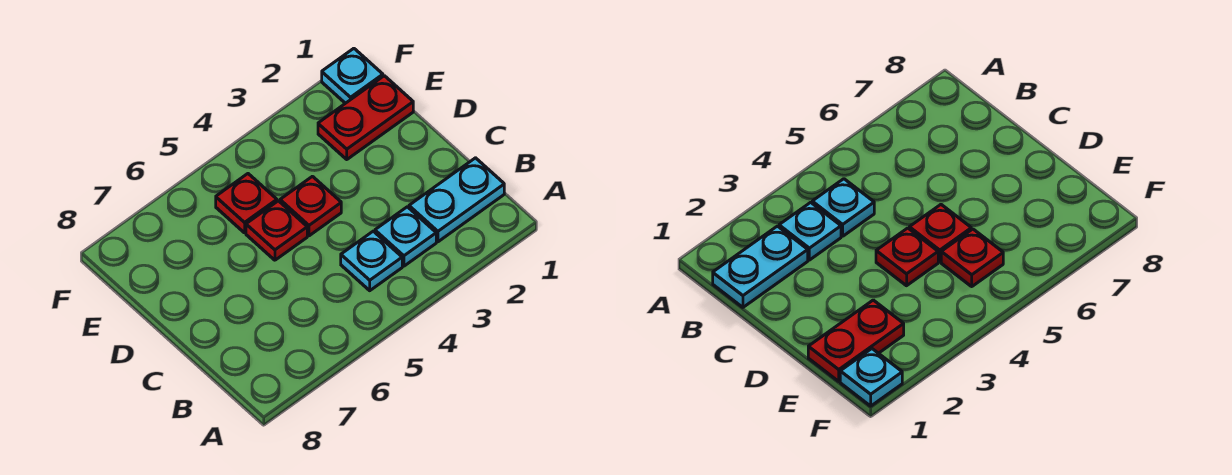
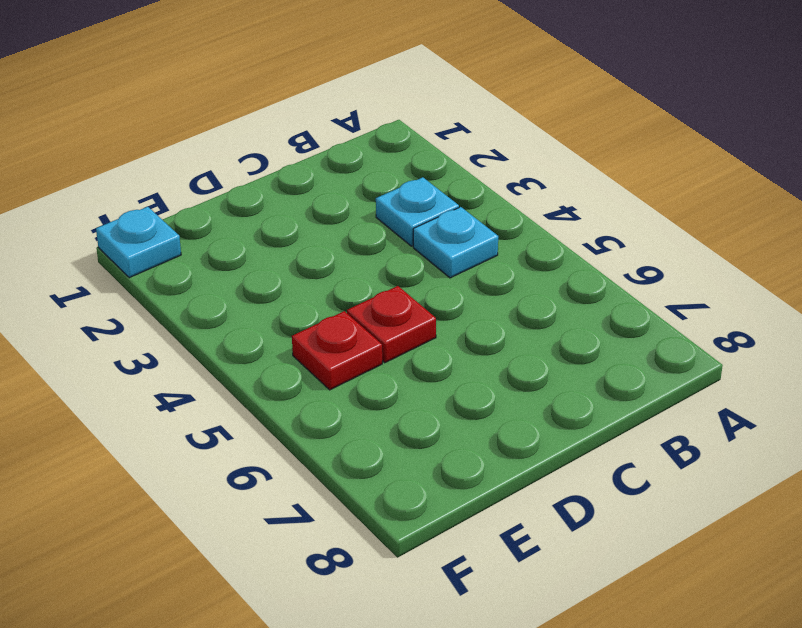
none -> cyan 1x2 plate [409,158,504,242]
none -> red 1x1 plate [280,176,341,236]

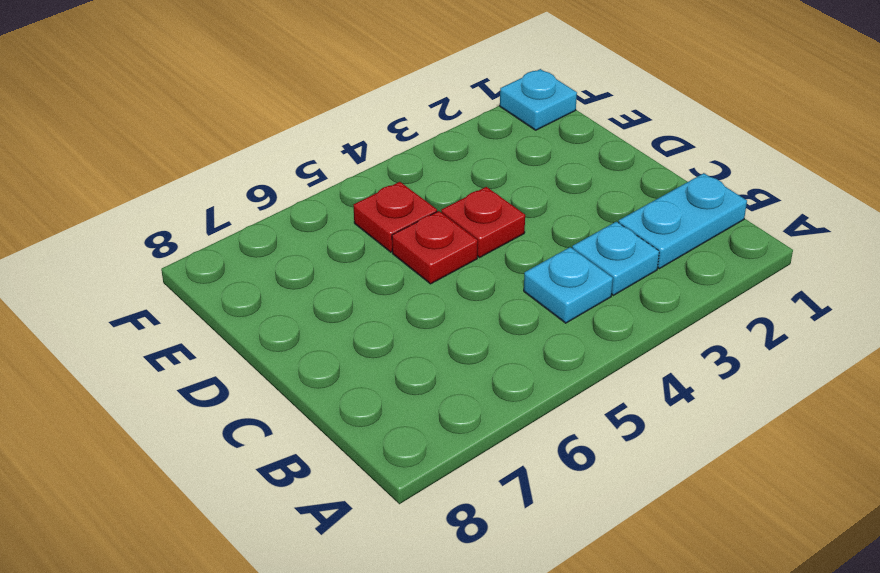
none -> red 1x2 plate [318,76,413,159]

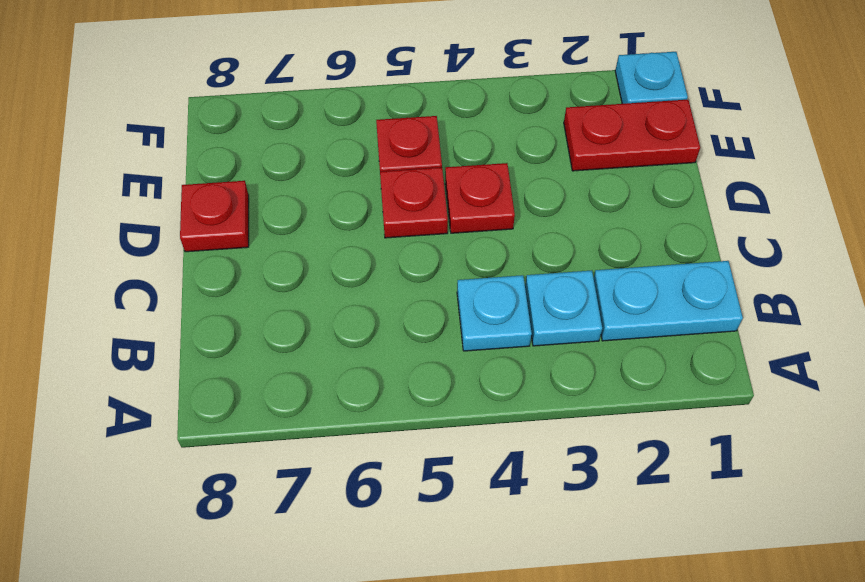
red 1x1 plate [180,181,249,252] -> none

